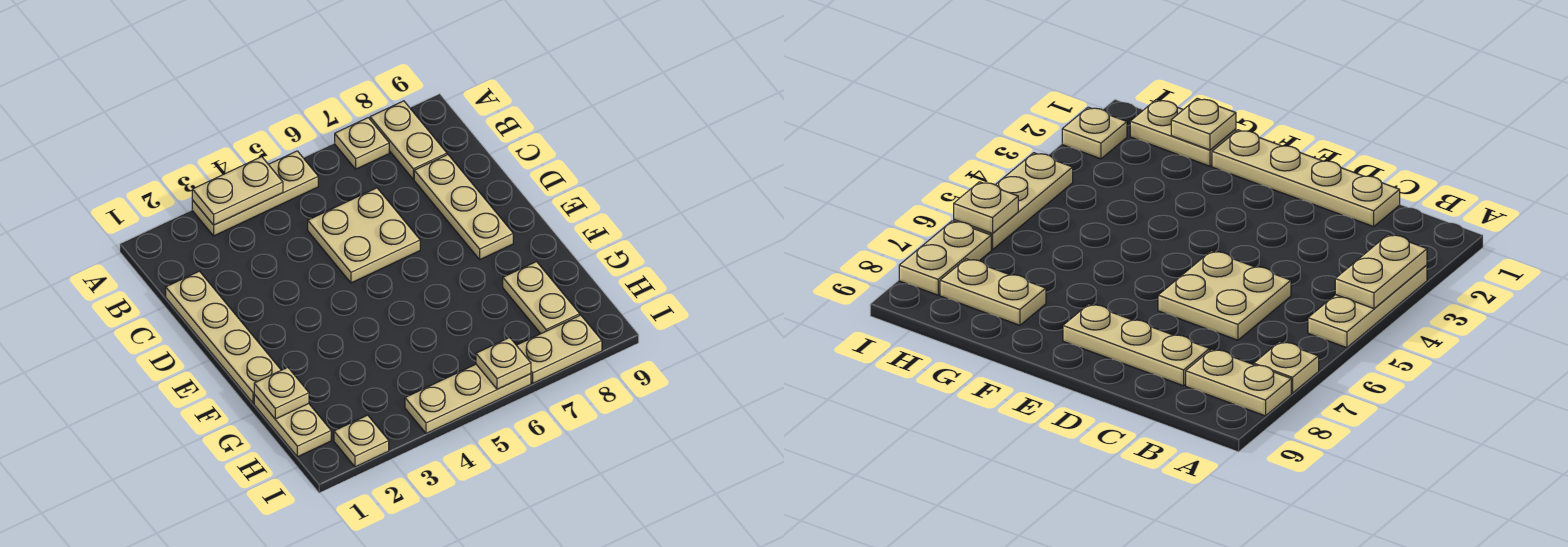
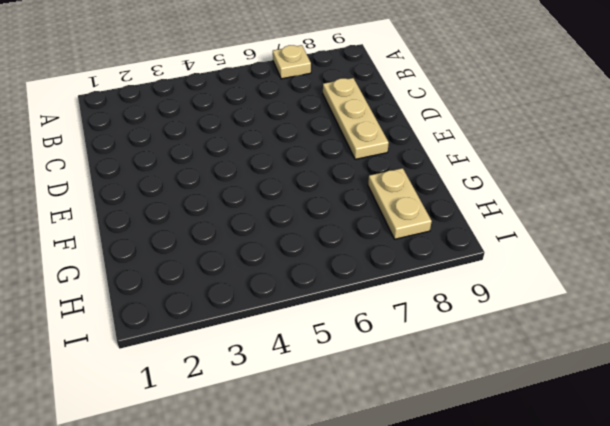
none -> tan 1x3 plate [192,151,318,236]
none -> tan 1x2 plate [370,101,447,179]
none -> tan 1x4 plate [166,271,281,403]

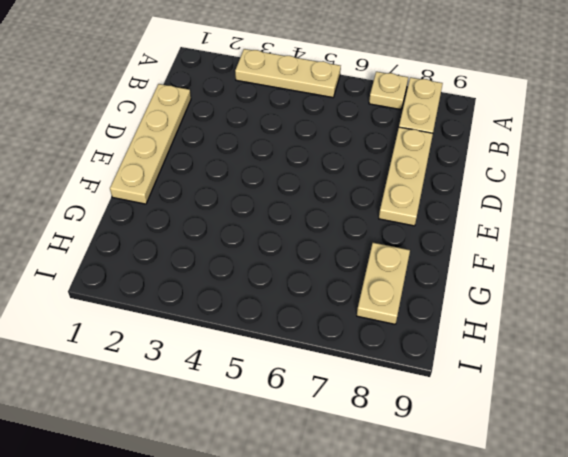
none -> tan 2x2 plate [308,188,420,283]
none -> tan 1x2 plate [254,395,331,457]
none -> tan 1x1 plate [334,415,389,467]

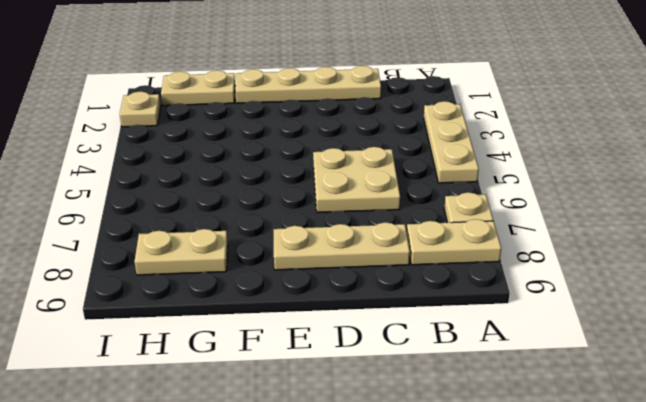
none -> tan 1x3 plate [405,364,531,434]
none -> tan 1x2 plate [517,315,602,383]
none -> tan 1x2 plate [192,157,283,225]

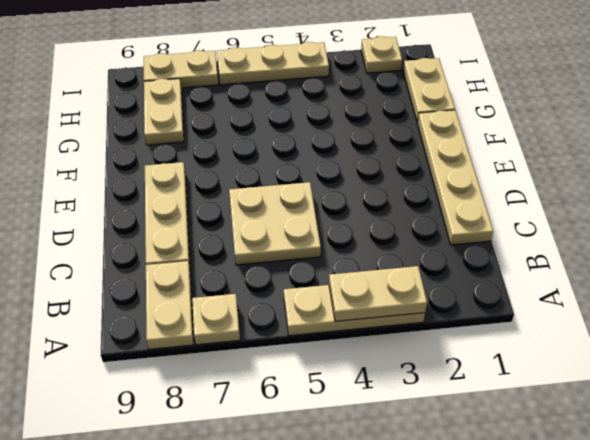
none -> tan 1x1 plate [254,367,309,419]
none -> tan 1x1 plate [476,338,531,389]

